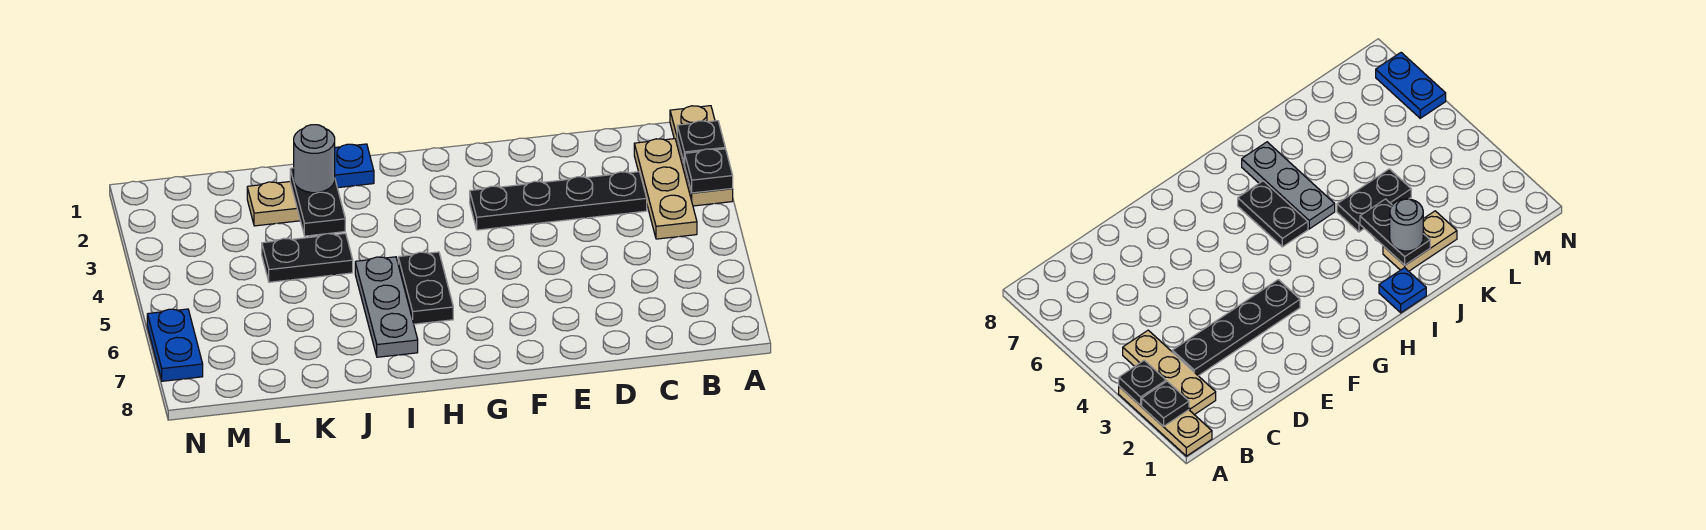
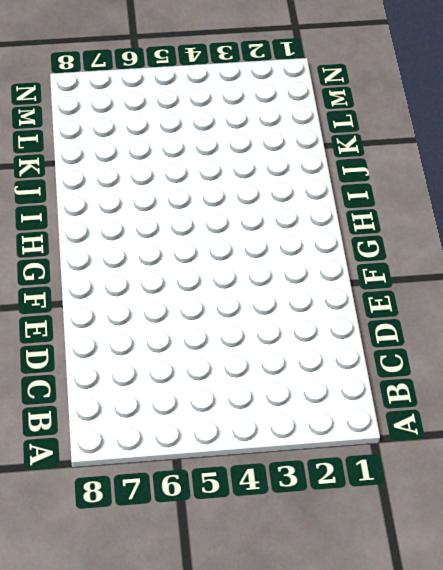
none -> tan 1x3 plate [670,106,733,206]
none -> tan 1x3 plate [634,139,697,239]
none -> black 1x4 plate [470,172,647,230]

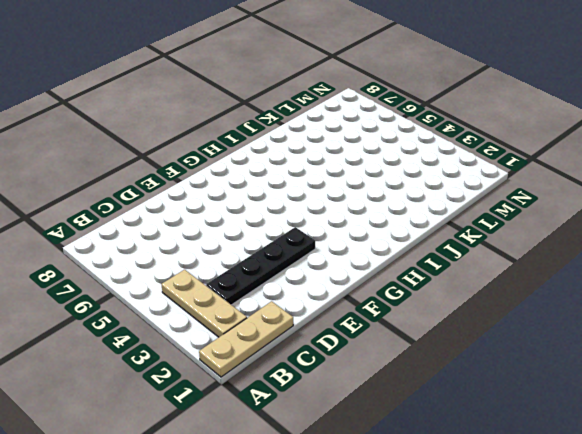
tan 1x3 plate [199,301,293,377] -> tan 1x3 plate turned to [670,106,733,206]
none -> black 1x2 plate [398,252,453,324]
none -> blue 1x1 plate [335,144,374,188]
none -> grey 1x3 plate [355,257,418,357]

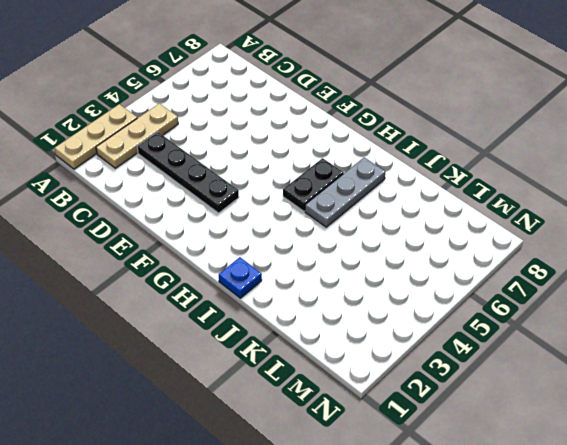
none -> tan 1x2 plate [247,182,300,226]
none -> black 1x2 plate [262,233,353,282]
none -> blue 1x2 plate [147,309,203,381]

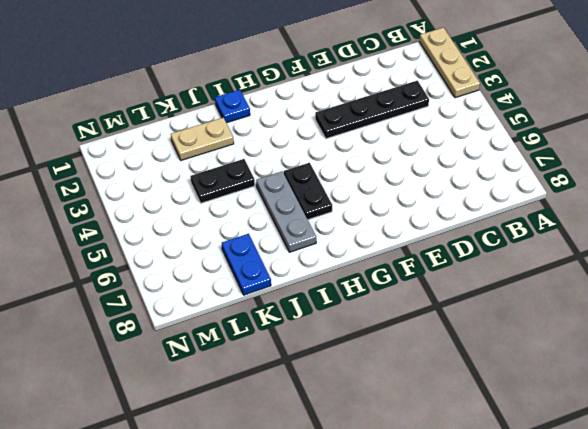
blue 1x2 plate [222,234,271,295] -> blue 1x2 plate moved to [147,309,203,381]
none -> tan 1x3 plate [634,139,697,239]
none -> black 1x1 plate [677,121,725,164]
none -> black 1x1 plate [684,149,733,193]

